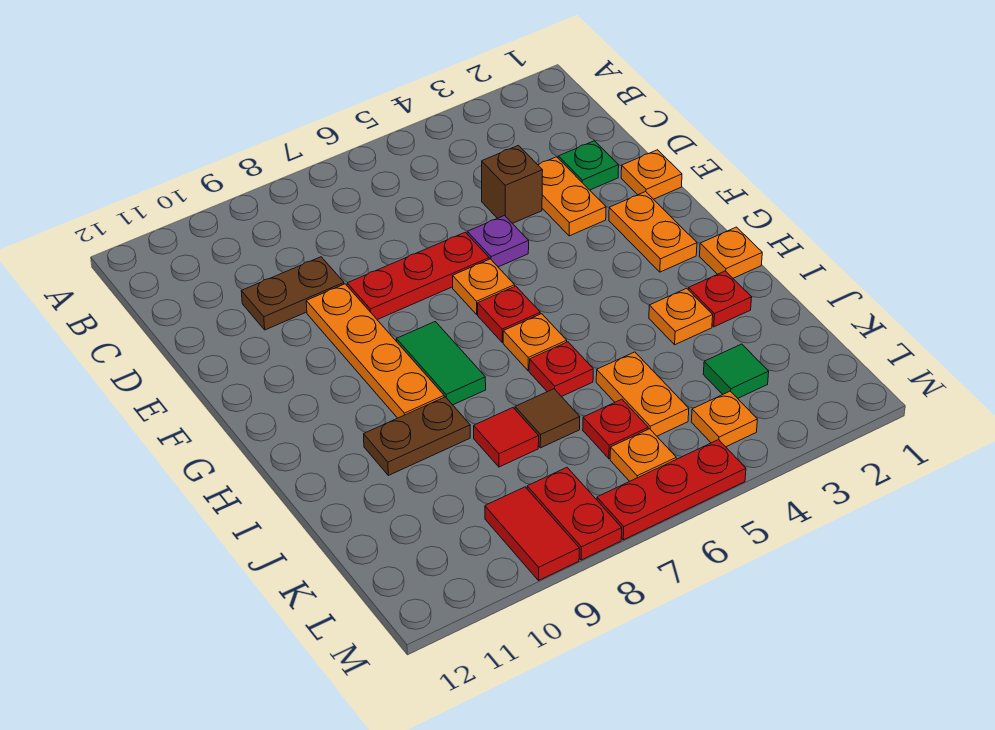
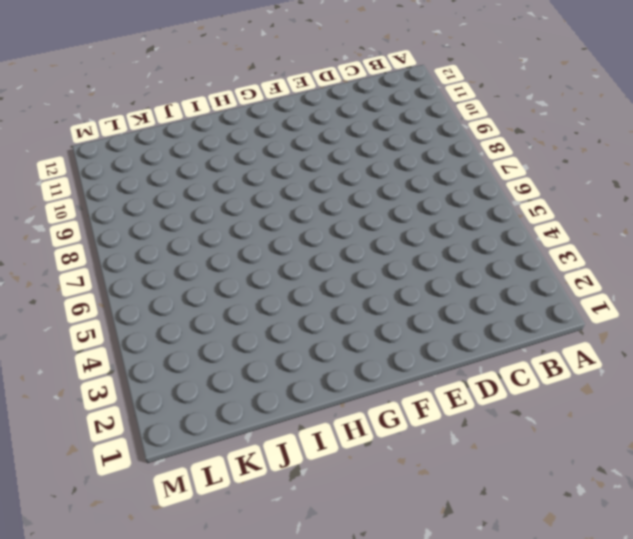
none -> green 1x1 plate [558,141,619,190]
none -> orange 1x2 plate [538,157,606,236]
none -> brown 1x1 brick [482,145,543,223]

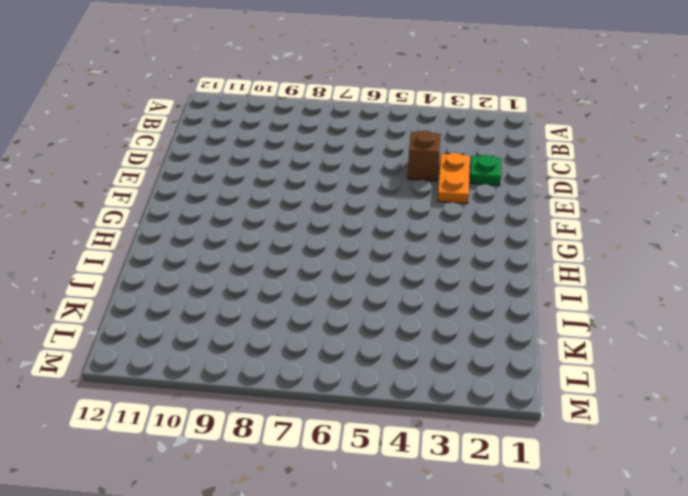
none -> brown 1x2 plate [241,257,344,330]
none -> orange 1x1 plate [621,150,682,199]
none -> purple 1x1 plate [467,216,529,267]

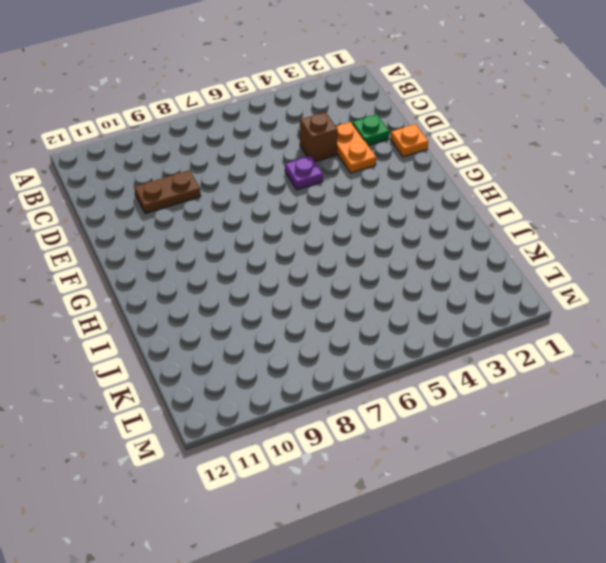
none -> red 1x3 plate [347,232,489,320]
none -> orange 1x4 plate [306,284,444,418]
none -> orange 1x2 plate [609,192,697,272]

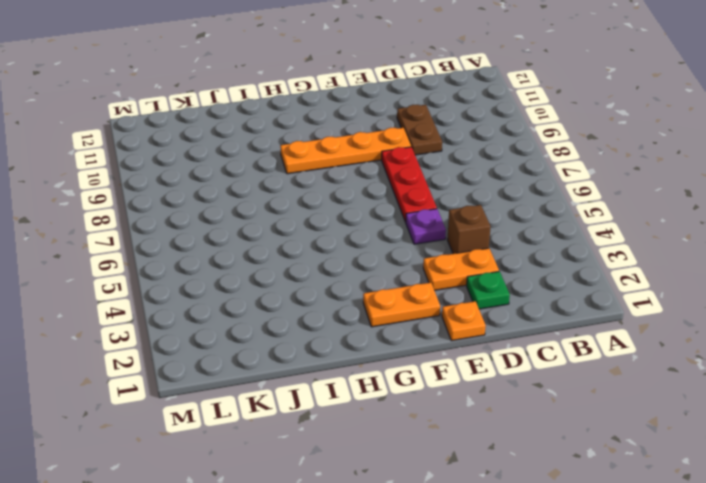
none -> orange 1x1 plate [453,259,515,314]
none -> red 1x1 plate [478,286,540,342]
none -> green 1x2 tile [396,322,486,405]

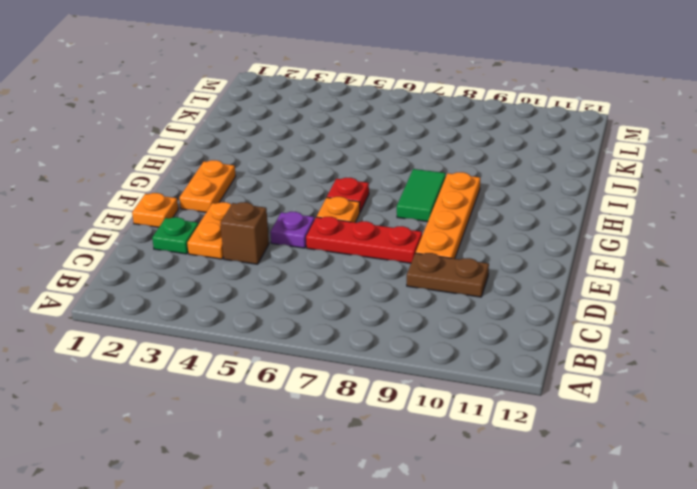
none -> orange 1x1 plate [699,227,762,278]
none -> orange 1x1 plate [503,314,567,371]
none -> red 1x1 plate [688,271,752,327]

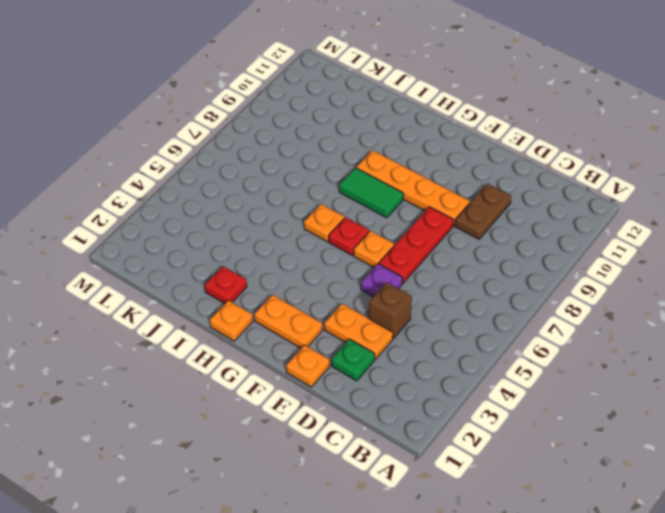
none -> orange 1x1 plate [649,288,713,345]
none -> red 1x1 plate [529,342,593,397]
none -> brown 1x2 plate [364,397,470,475]

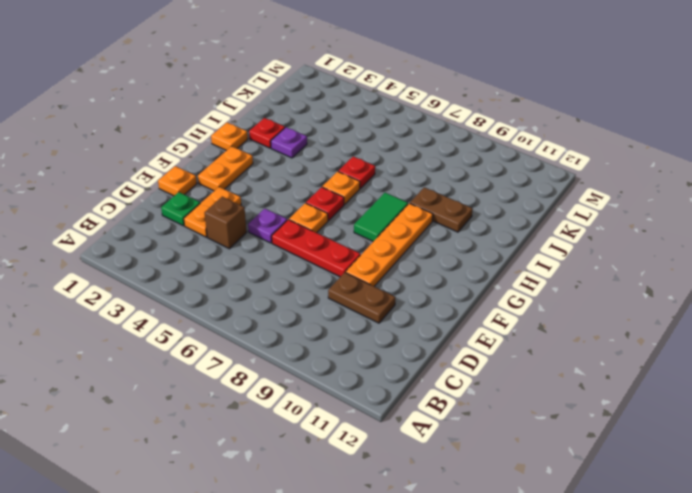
purple 1x1 plate [271,127,307,158] -> orange 1x1 plate [649,288,713,345]
none -> orange 1x2 plate [596,352,689,436]
none -> brown 1x1 tile [515,389,580,448]
none -> red 1x1 tile [474,408,539,467]

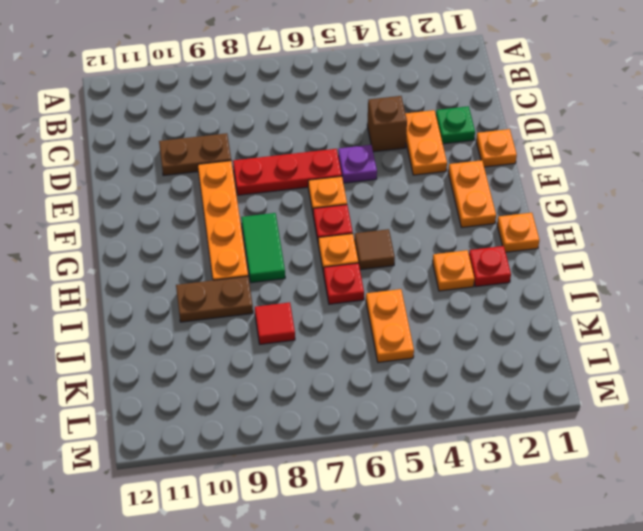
brown 1x1 tile [354,229,395,270] -> brown 1x1 tile moved to [515,389,580,448]
none -> green 1x1 tile [703,344,769,398]
none -> red 1x1 plate [583,399,648,459]
none -> orange 1x1 plate [691,391,757,447]

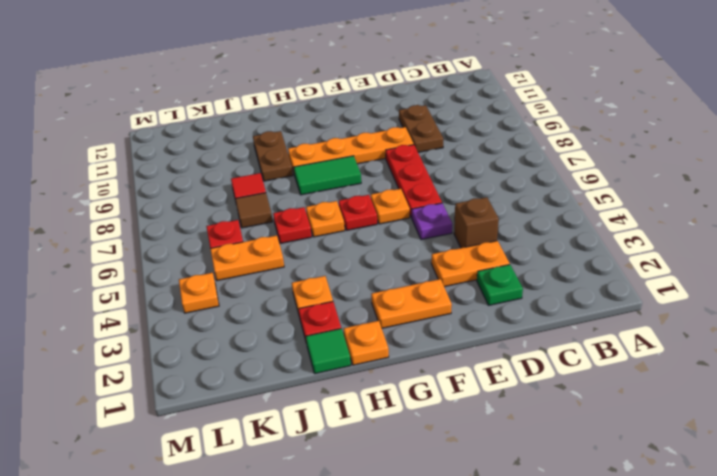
green 1x1 tile [306,329,351,374] -> green 1x1 tile moved to [703,344,769,398]
none -> orange 1x1 plate [621,150,682,199]
none -> orange 1x1 plate [610,429,676,481]
none -> red 1x2 plate [527,468,622,560]

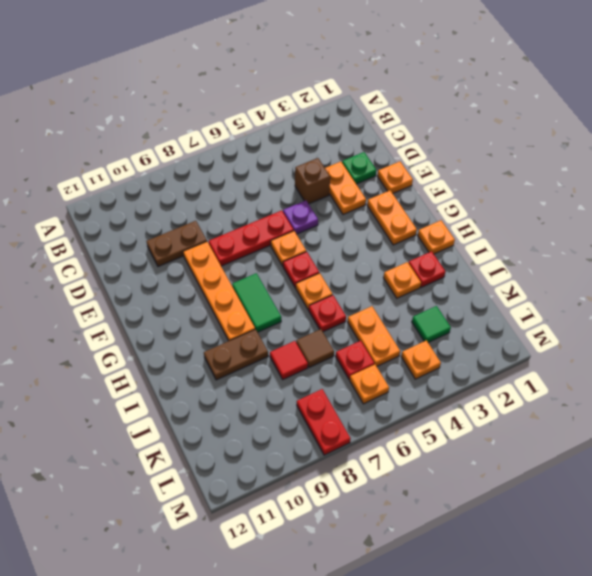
none -> red 1x2 tile [485,487,579,581]
none -> red 1x3 plate [597,440,746,540]

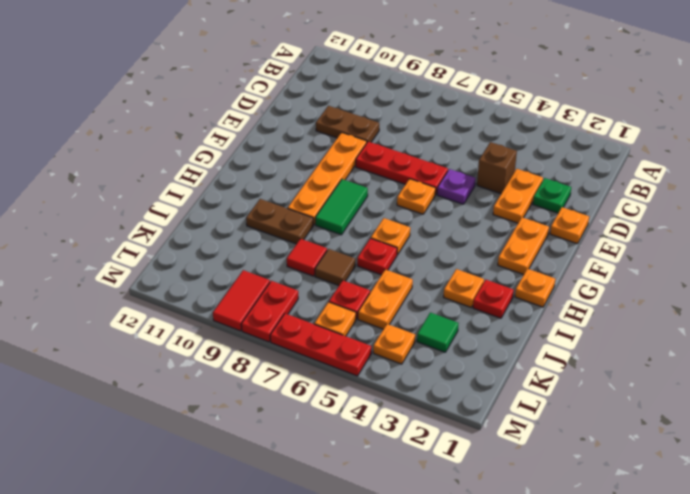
none -> red 1x1 plate [478,286,540,342]

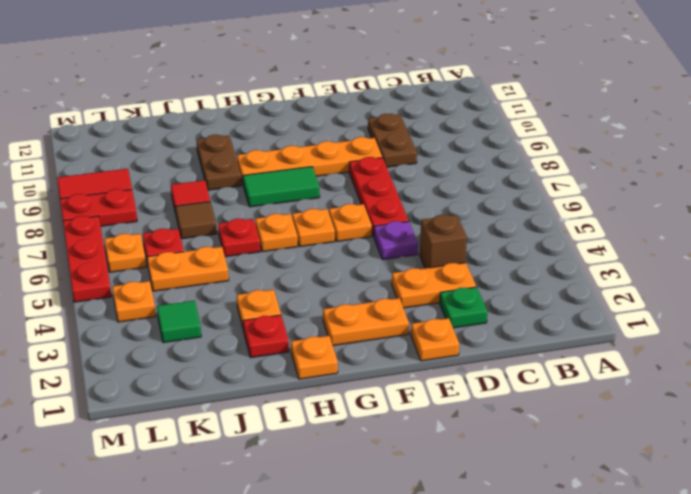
orange 1x1 plate [292,209,335,246] -> red 1x1 plate [478,286,540,342]

